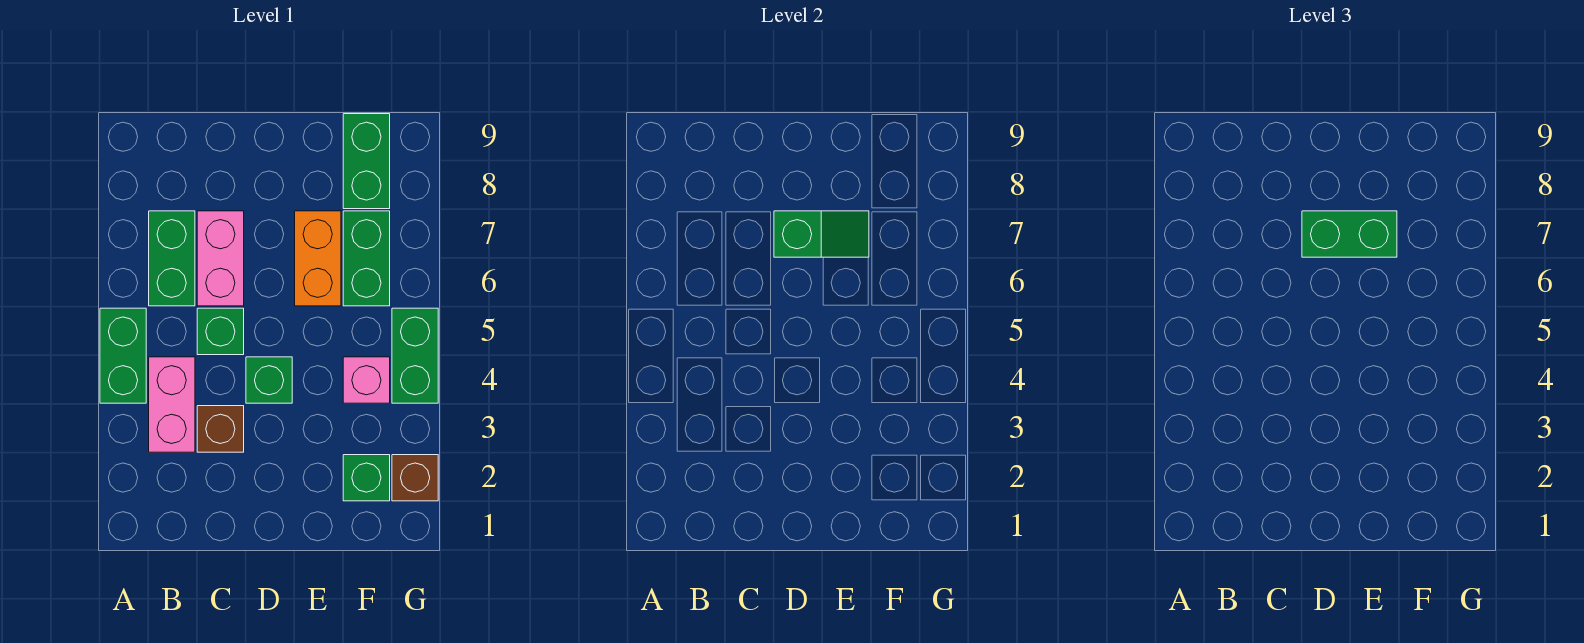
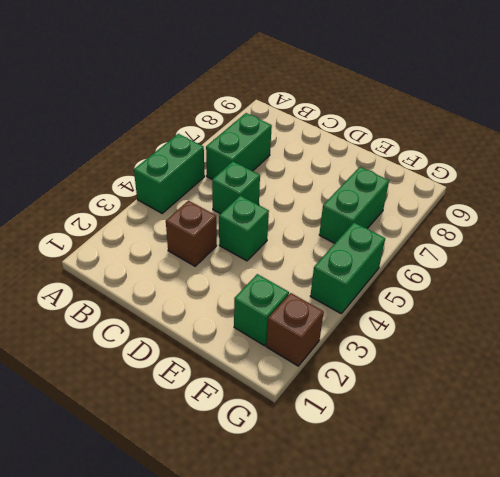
none -> pink 1x2 brick [149,357,195,452]
none -> pink 1x2 brick [197,211,244,306]
none -> orange 1x2 brick [295,211,341,306]

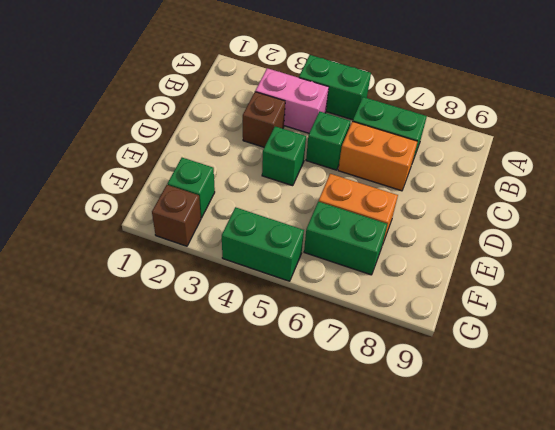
orange 1x2 brick [338,121,418,191] -> pink 1x2 brick [197,211,244,306]
none -> pink 1x1 brick [343,357,390,403]
none -> green 1x2 brick [343,114,390,209]
none -> green 1x2 slope [774,211,869,257]

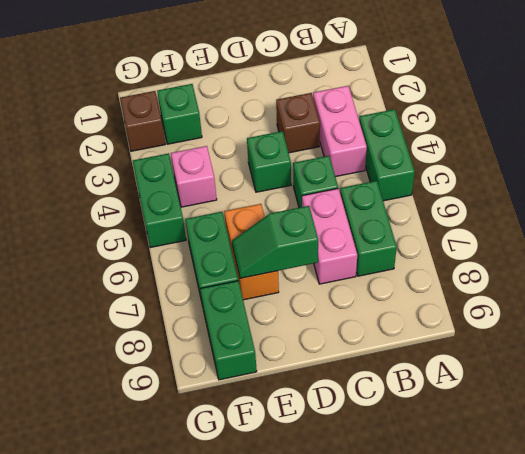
none -> green 1x2 brick [1302,211,1397,257]

